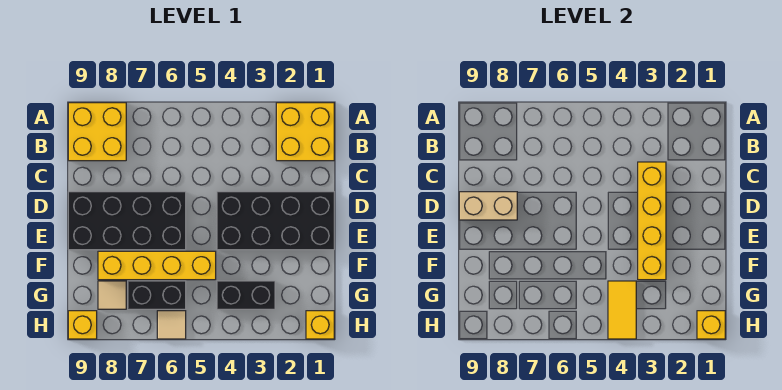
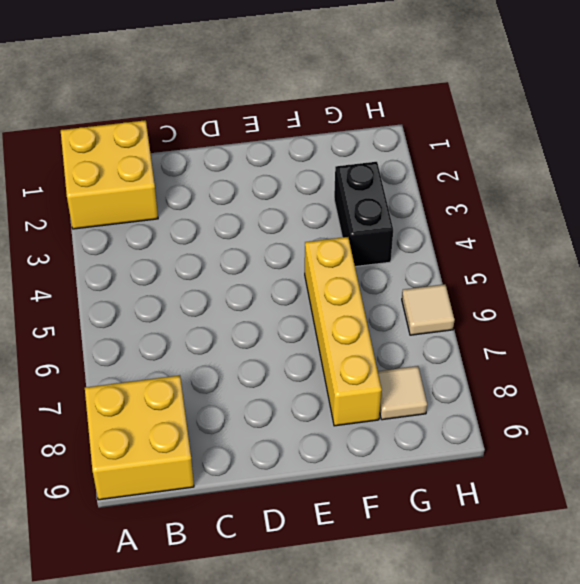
none -> black 2x4 brick [217,192,334,250]
none -> black 2x4 brick [68,192,186,250]
none -> black 1x2 brick [128,281,186,309]

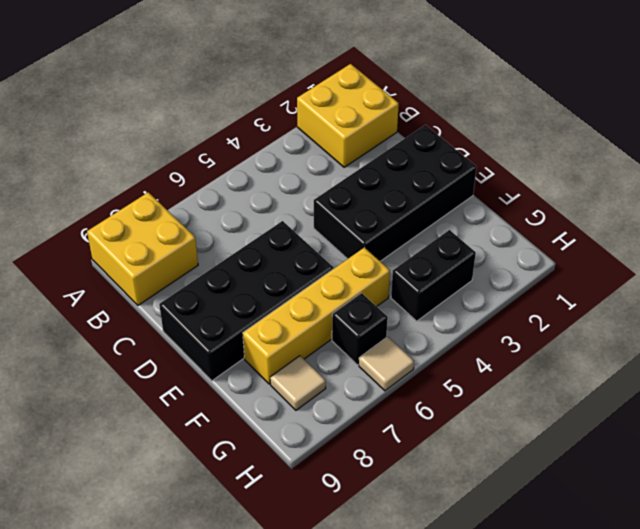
black 1x1 brick [332,293,388,365] -> black 1x2 brick [128,281,186,309]
none -> yellow 1x1 brick [306,311,334,339]
none -> yellow 1x1 brick [68,311,97,339]
none -> yellow 1x4 brick [638,162,666,280]

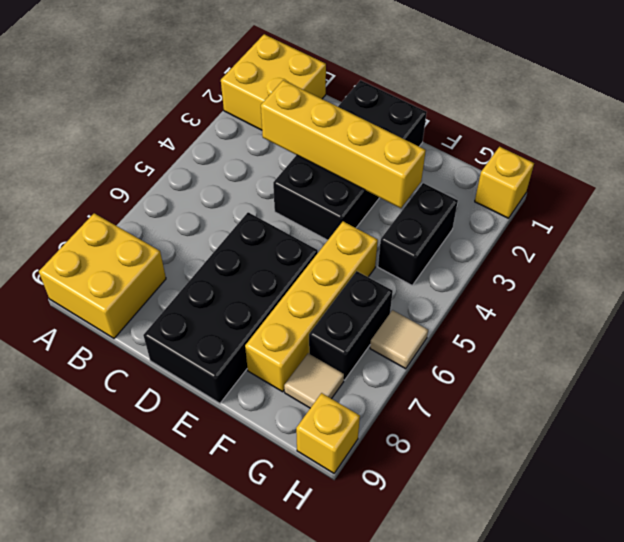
none -> tan 1x2 brick [459,192,517,220]
none -> yellow 1x2 tile [608,281,636,339]
none -> yellow 1x1 brick [697,311,725,339]

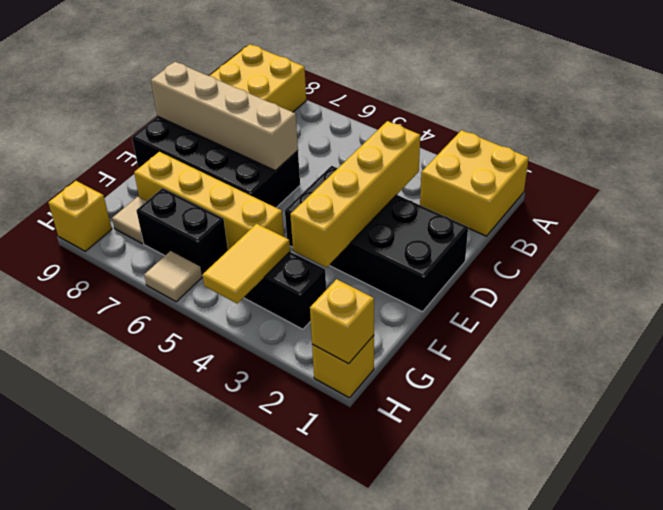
tan 1x4 brick [151,62,298,171] -> tan 1x2 brick [459,192,517,220]

